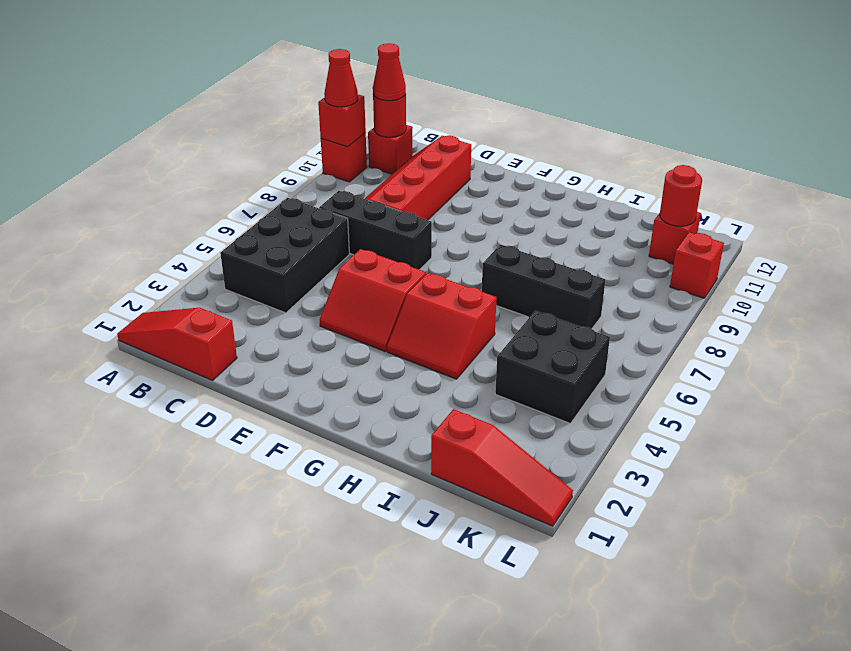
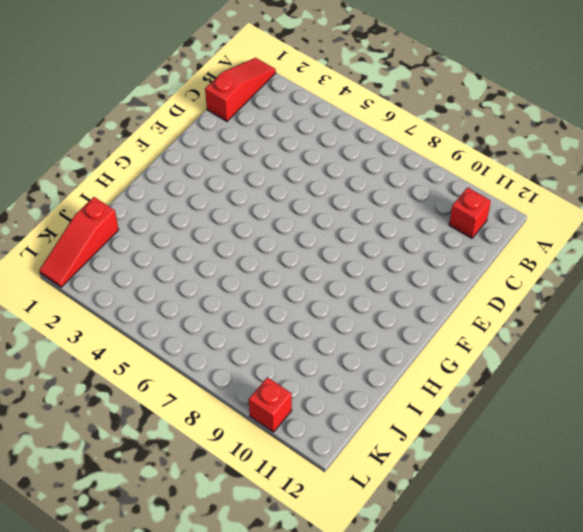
none -> red 1x1 brick [321,133,367,182]
none -> black 2x3 brick [220,198,349,313]
none -> black 1x3 brick [319,191,432,270]

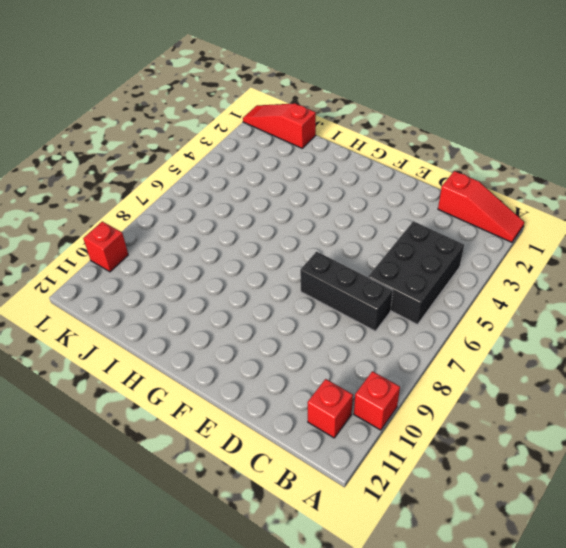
none -> red 2x4 slope [365,136,471,220]
none -> red 2x2 slope [320,249,426,352]
none -> red 2x2 slope [387,273,497,379]

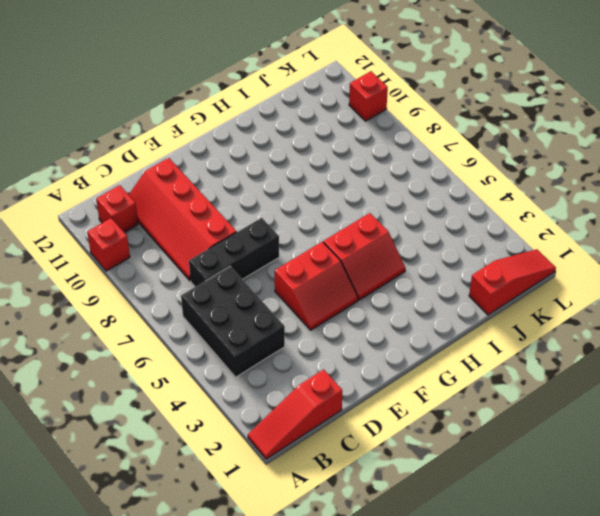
none -> black 1x3 brick [482,244,605,329]
none -> black 2x2 brick [495,311,610,423]
none -> red 1x1 brick [649,212,701,264]

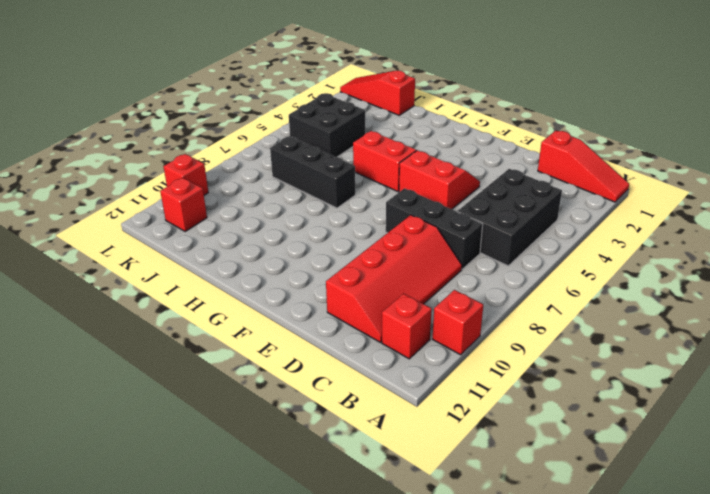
none -> red 1x1 brick [318,95,366,147]
none -> red 1x1 round brick [373,94,406,137]
none -> red 1x1 round brick [660,165,702,226]

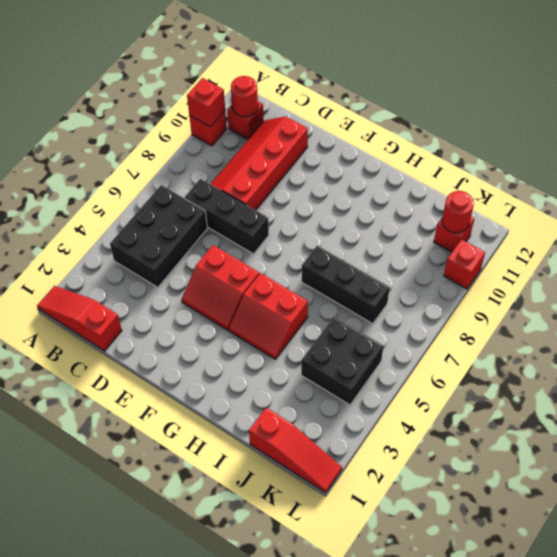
none -> red 1x1 cone [324,49,358,107]
none -> red 1x1 cone [373,43,406,101]

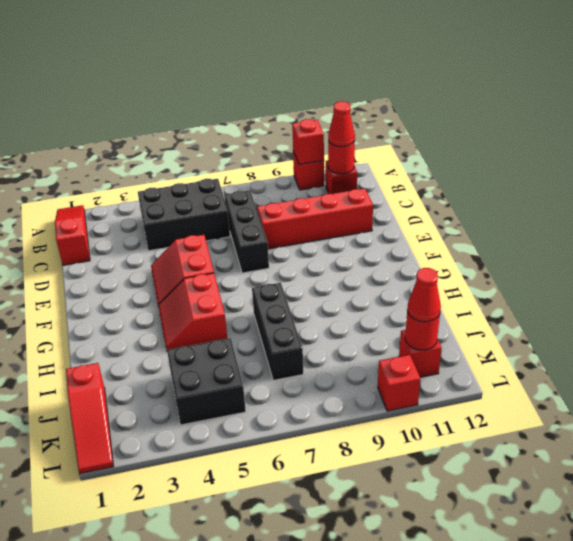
red 1x1 cone [407,268,441,322] -> red 1x1 cone moved to [324,49,358,107]

